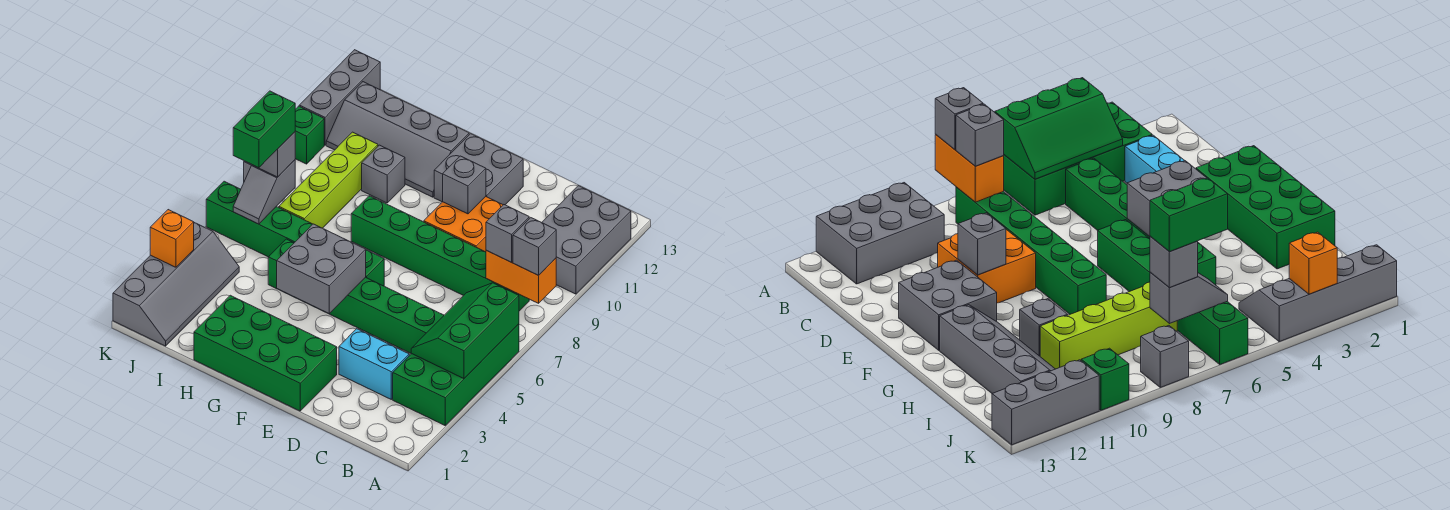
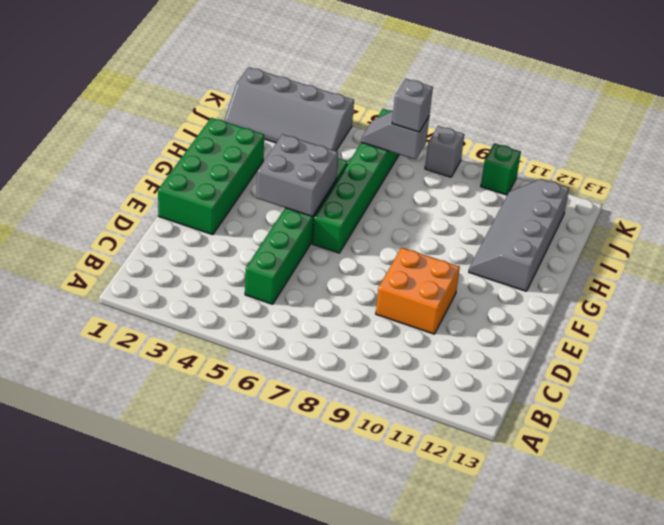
none -> green 2x4 brick [393,324,519,425]
none -> grey 2x3 brick [542,186,631,294]
none -> green 1x6 brick [351,196,529,311]

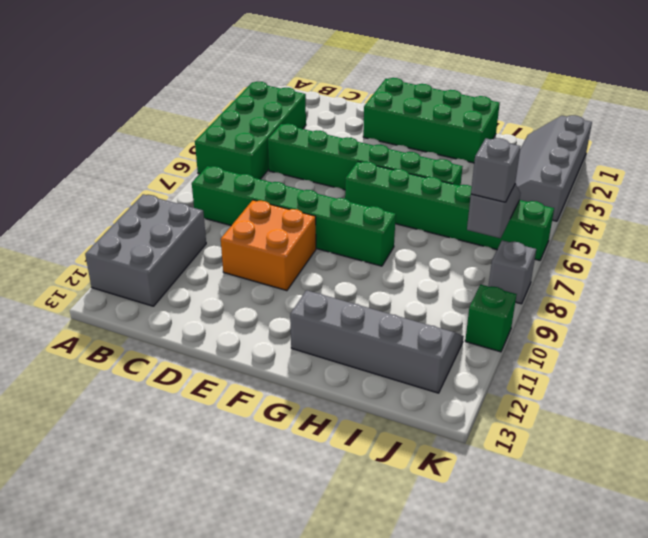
none -> cyan 1x2 brick [339,329,409,399]
none -> grey 2x2 brick [434,134,523,205]
none -> grey 1x1 brick [362,145,405,203]

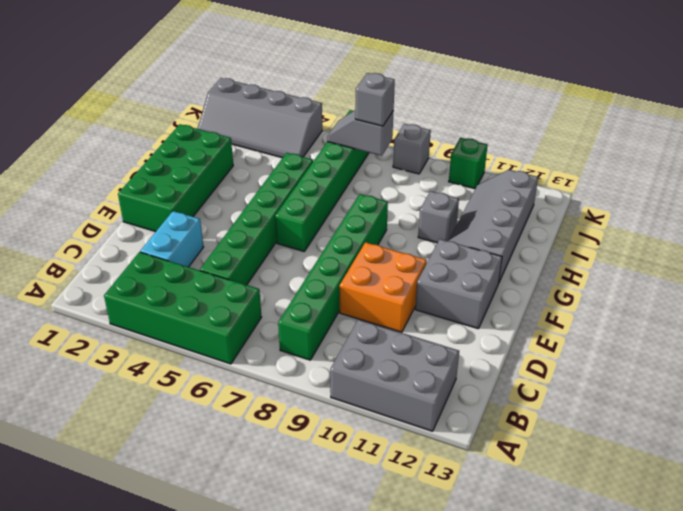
none -> lime 1x4 brick [279,132,378,228]
none -> grey 1x3 brick [300,50,380,145]
none -> green 2x3 slope [411,283,519,379]

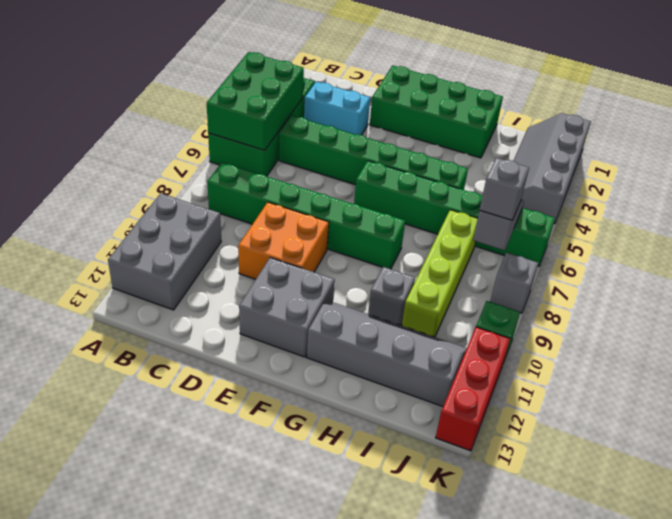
green 2x3 brick [207,52,304,150] -> green 2x3 slope [411,283,519,379]
red 1x3 brick [436,327,510,451] -> grey 1x3 brick [300,50,380,145]
none -> orange 1x2 brick [486,250,556,303]
none -> grey 1x1 brick [443,156,486,214]
none -> grey 2x2 brick [277,224,366,314]

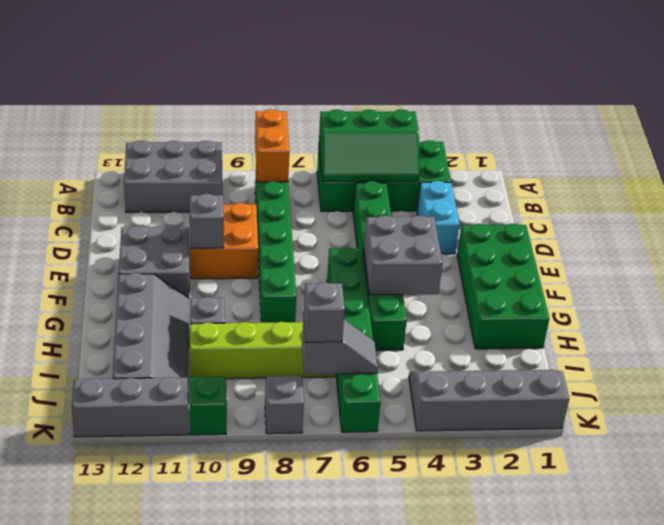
none -> orange 1x1 brick [150,210,194,267]
none -> grey 1x1 brick [513,218,556,275]
none -> grey 1x1 brick [486,205,529,262]

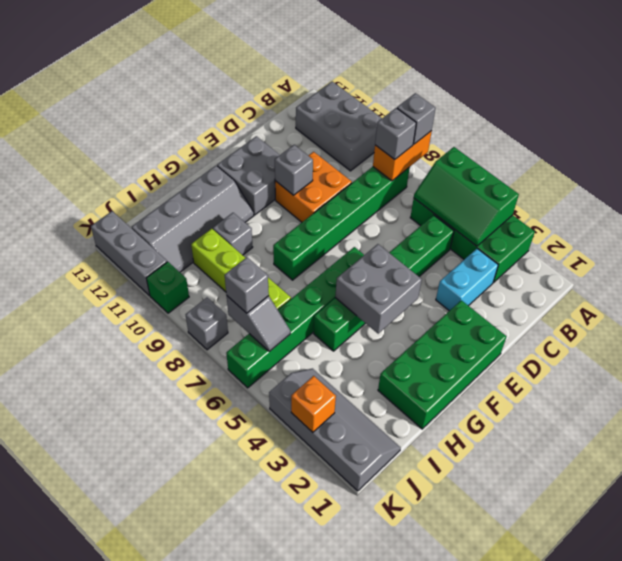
none -> green 1x2 brick [233,91,295,168]

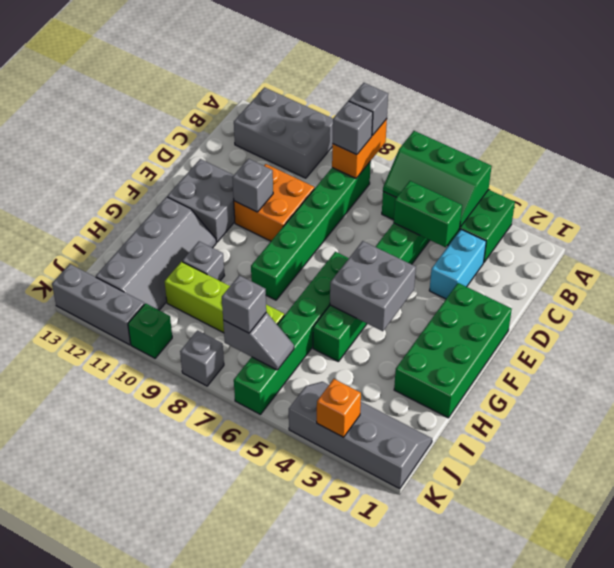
green 1x2 brick [394,181,462,247] -> green 1x2 brick moved to [233,91,295,168]

